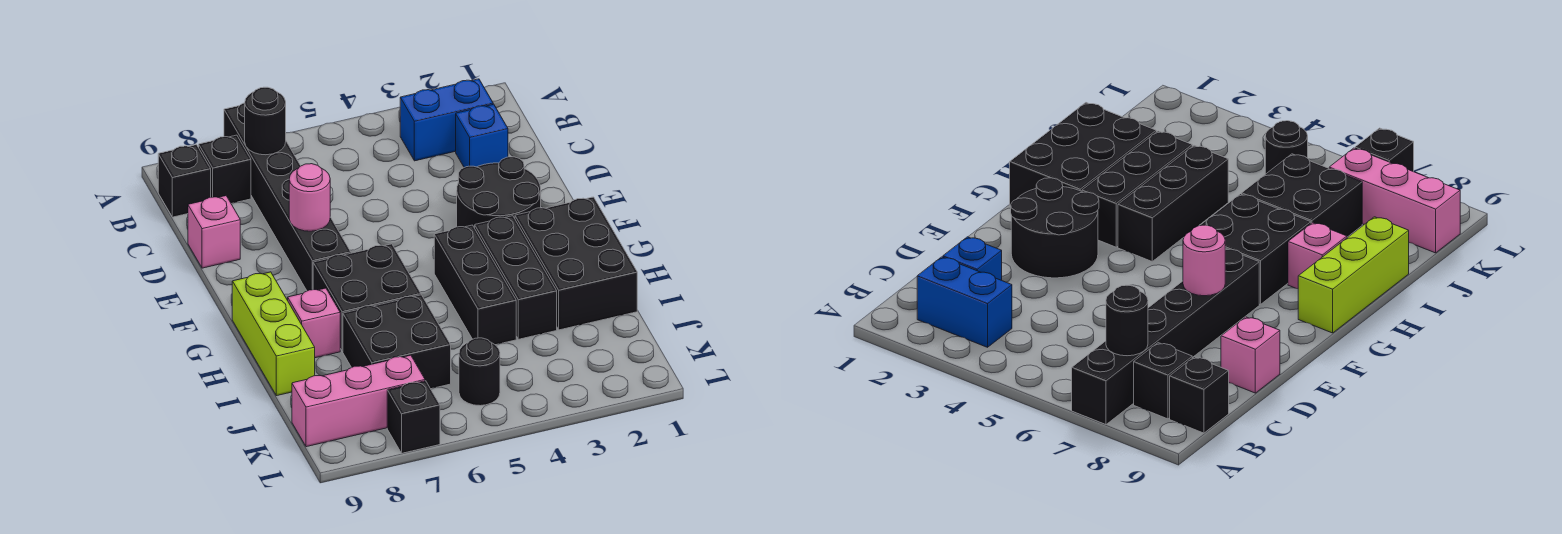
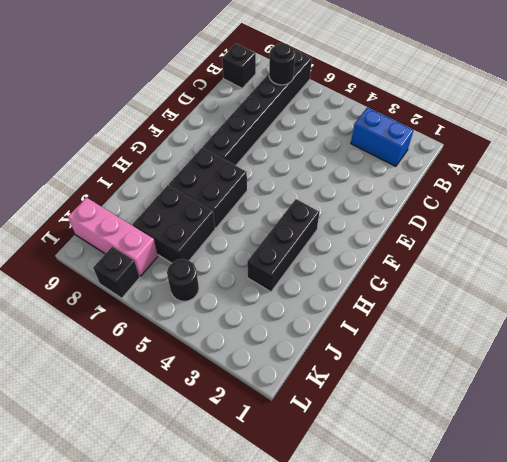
none -> black 1x1 brick [199,135,251,204]
none -> blue 1x1 brick [456,104,508,168]
none -> pink 1x1 brick [188,196,240,268]

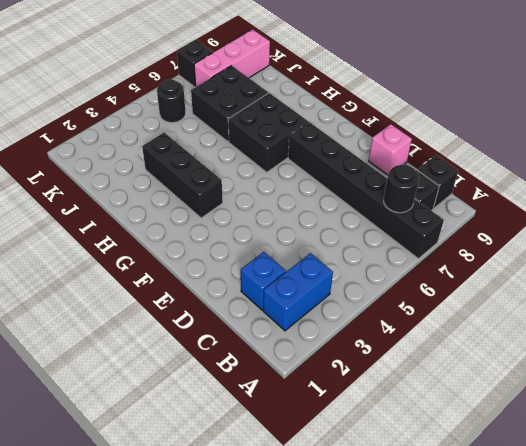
none -> black 2x2 round brick [457,157,541,228]
none -> black 2x3 brick [515,197,637,330]
none -> black 1x3 brick [434,225,516,345]

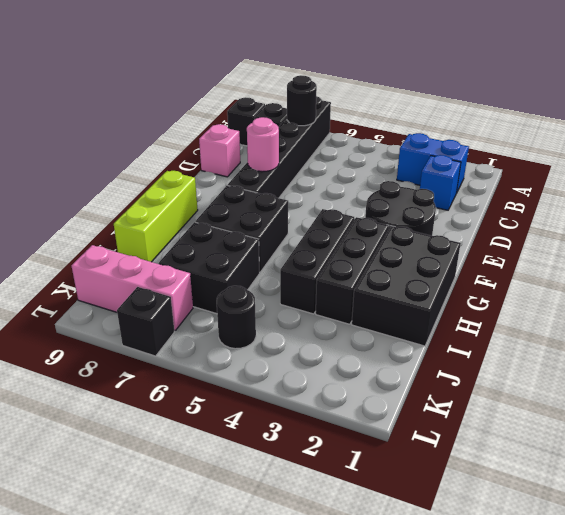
none -> pink 1x1 brick [288,288,340,358]

